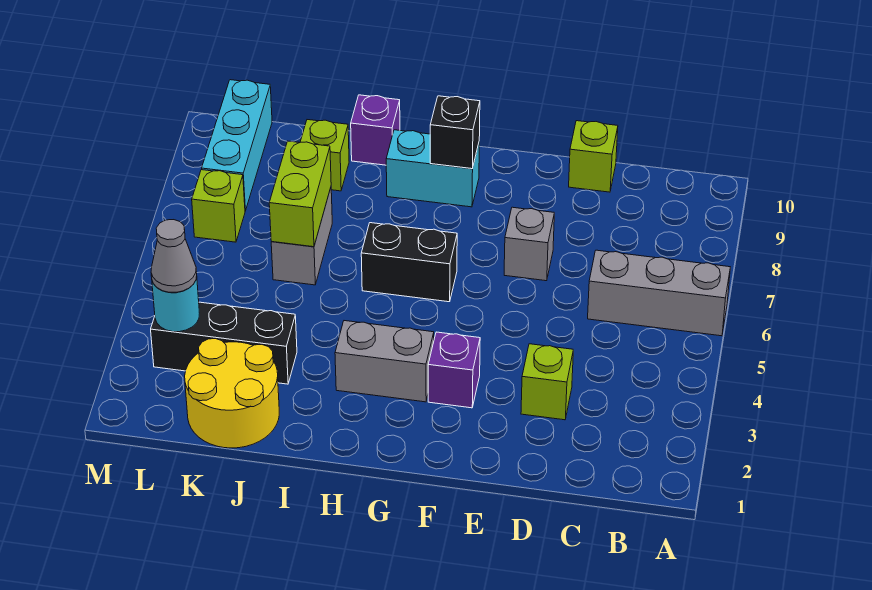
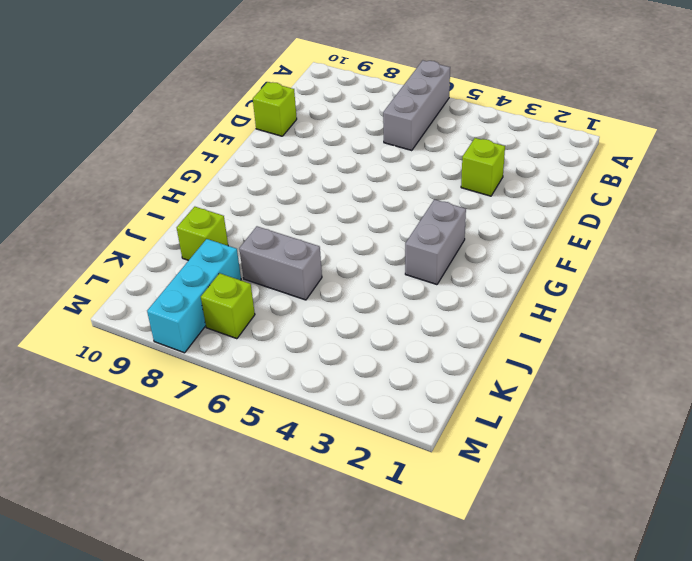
cyan 1x3 brick [147,239,241,353] -> cyan 1x3 brick turned to [202,80,272,211]
none -> grey 1x1 brick [504,207,554,281]
none -> purple 1x1 brick [428,332,480,408]
none -> black 1x2 brick [361,223,457,302]

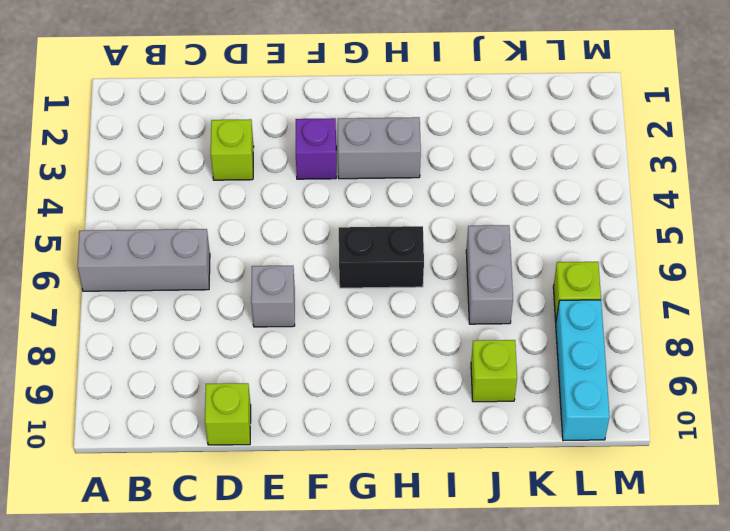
none -> cyan 1x2 brick [386,130,479,207]
none -> purple 1x1 brick [351,95,400,165]
none -> yellow 2x2 round brick [185,339,279,448]

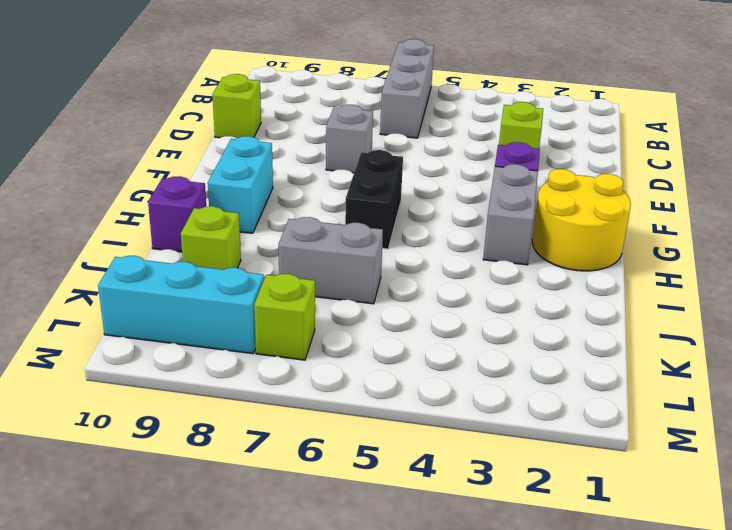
yellow 2x2 round brick [532,169,631,271] -> yellow 2x2 round brick moved to [185,339,279,448]
none -> black 1x3 brick [151,302,297,384]
none -> black 1x1 brick [430,96,480,169]
none -> lime 1x2 brick [269,141,331,247]

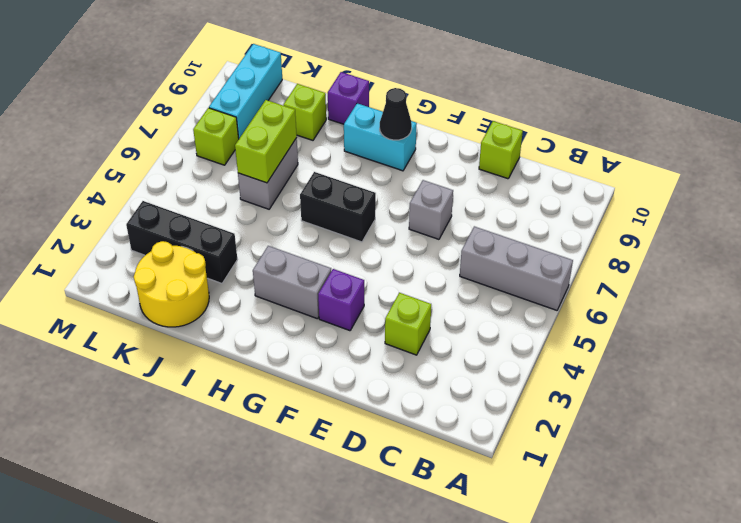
black 1x1 cone [380,88,412,140] -> black 1x1 brick [430,96,480,169]
none -> cyan 1x1 round brick [152,277,199,332]
none -> grey 1x1 cone [151,220,197,292]

